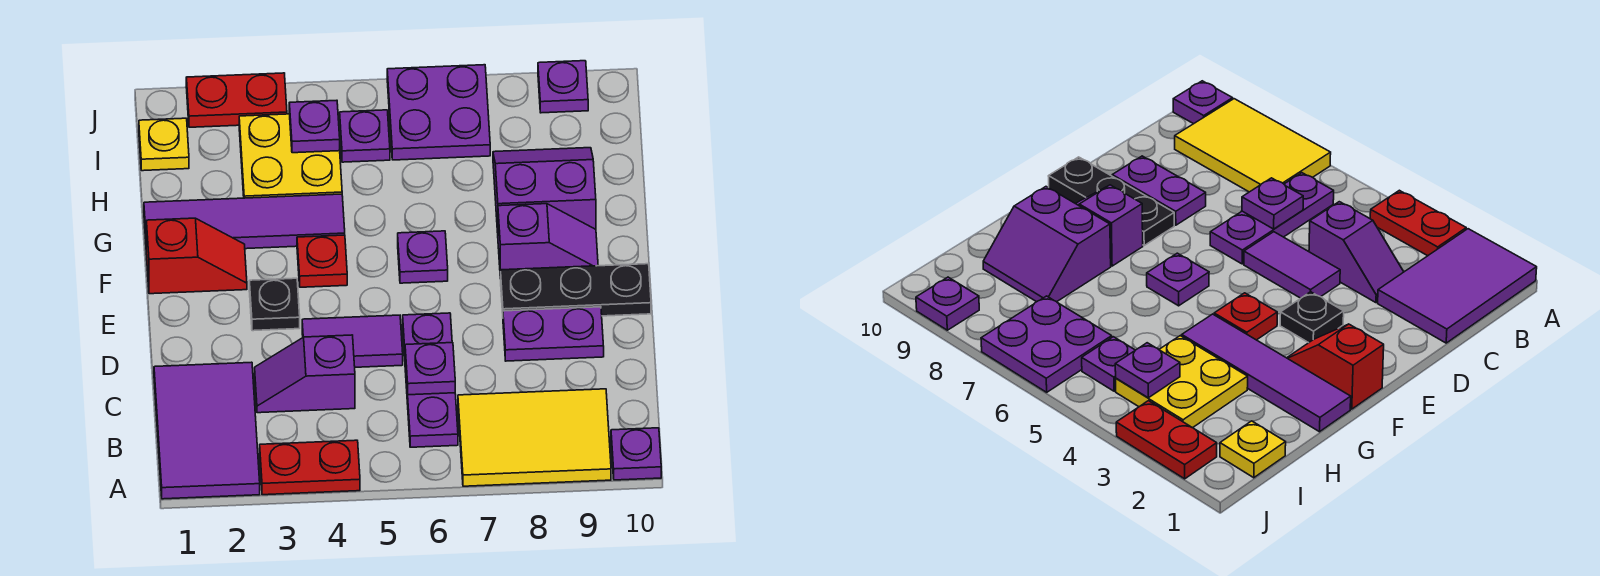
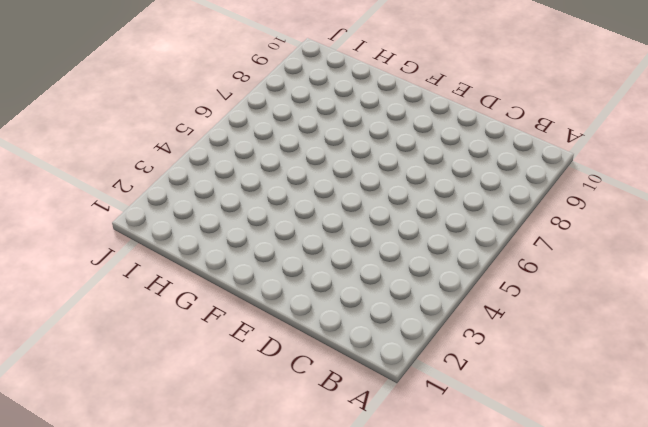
none -> purple 2x3 tile [154,362,260,499]
none -> red 1x2 plate [260,440,360,495]
none -> yellow 2x3 tile [458,389,611,486]

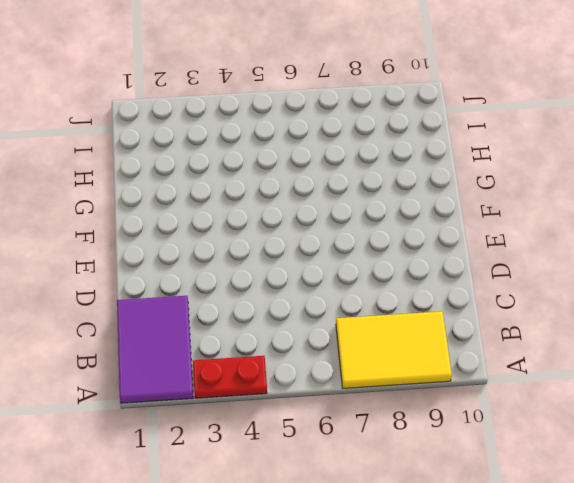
none -> purple 1x1 plate [611,428,661,480]
none -> purple 1x3 plate [403,313,458,447]
none -> purple 1x2 slope [255,335,355,413]

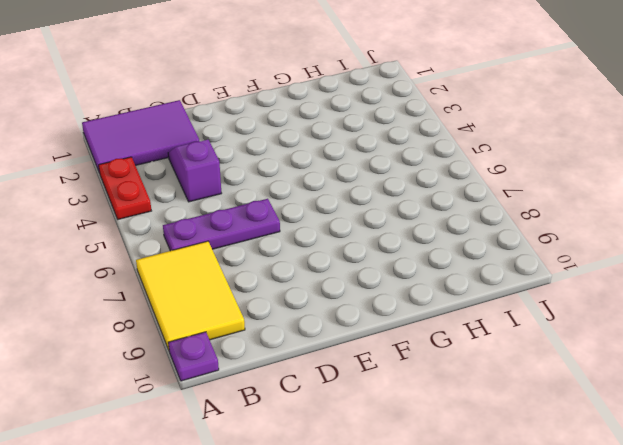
none -> purple 1x2 tile [302,315,403,367]
none -> purple 1x2 plate [503,307,604,361]
none -> black 1x1 plate [249,278,300,331]

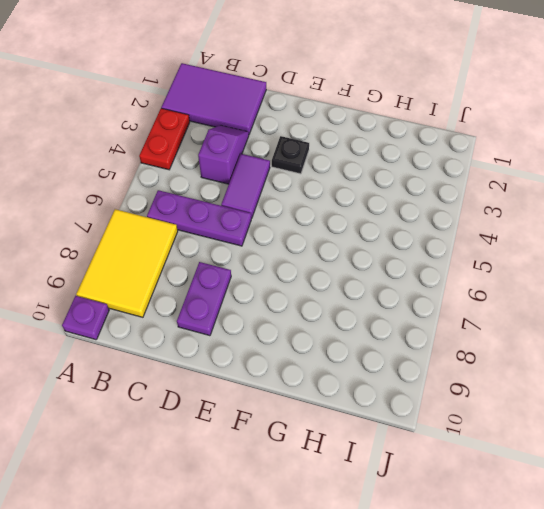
none -> black 1x3 plate [501,264,651,316]
none -> red 1x2 slope [146,218,247,294]
none -> red 1x1 plate [297,235,347,287]

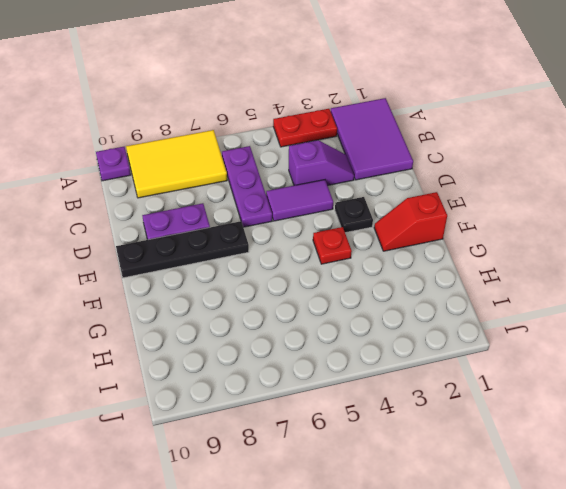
black 1x4 plate [116,221,249,278] -> black 1x3 plate [501,264,651,316]
none -> purple 1x1 plate [398,231,448,283]
none -> purple 1x2 slope [498,204,598,279]
none -> purple 1x4 tile [144,194,345,249]

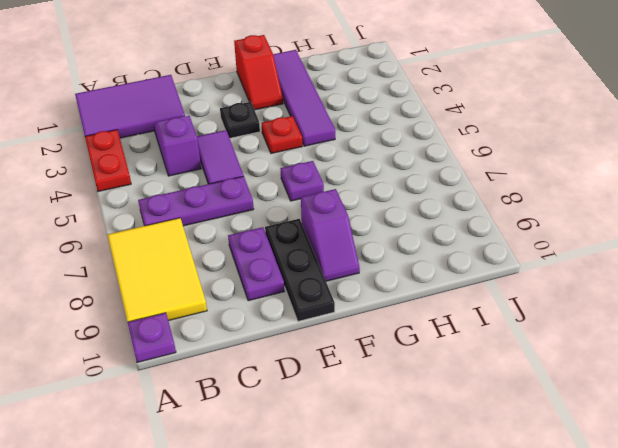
none -> purple 2x2 slope [493,148,596,233]
none -> yellow 2x2 plate [239,114,342,198]
none -> yellow 1x1 plate [139,118,189,171]

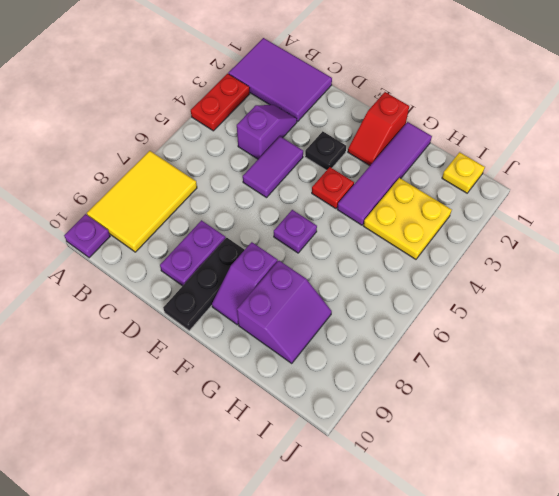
none -> purple 1x3 plate [403,313,458,447]
none -> purple 1x1 plate [340,110,390,162]
none -> purple 2x2 plate [387,65,490,160]

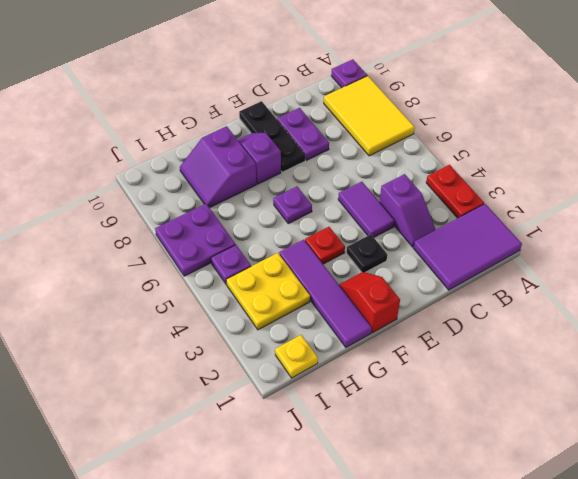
none -> purple 1x3 plate [403,313,458,447]
none -> red 1x2 plate [186,73,287,127]
none -> purple 1x1 plate [538,61,588,113]

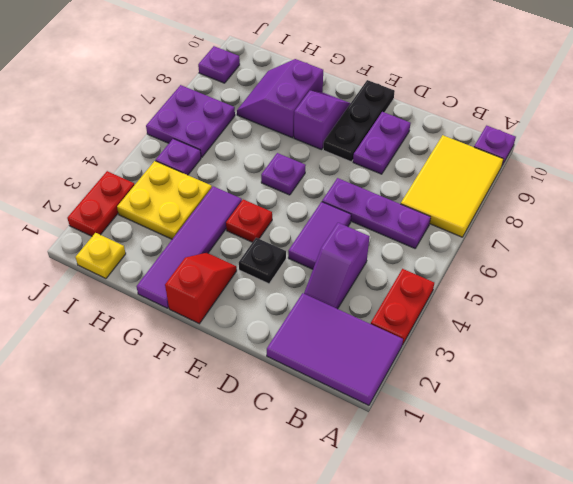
none -> purple 1x1 plate [405,343,455,395]
none -> purple 1x1 plate [289,100,340,153]

